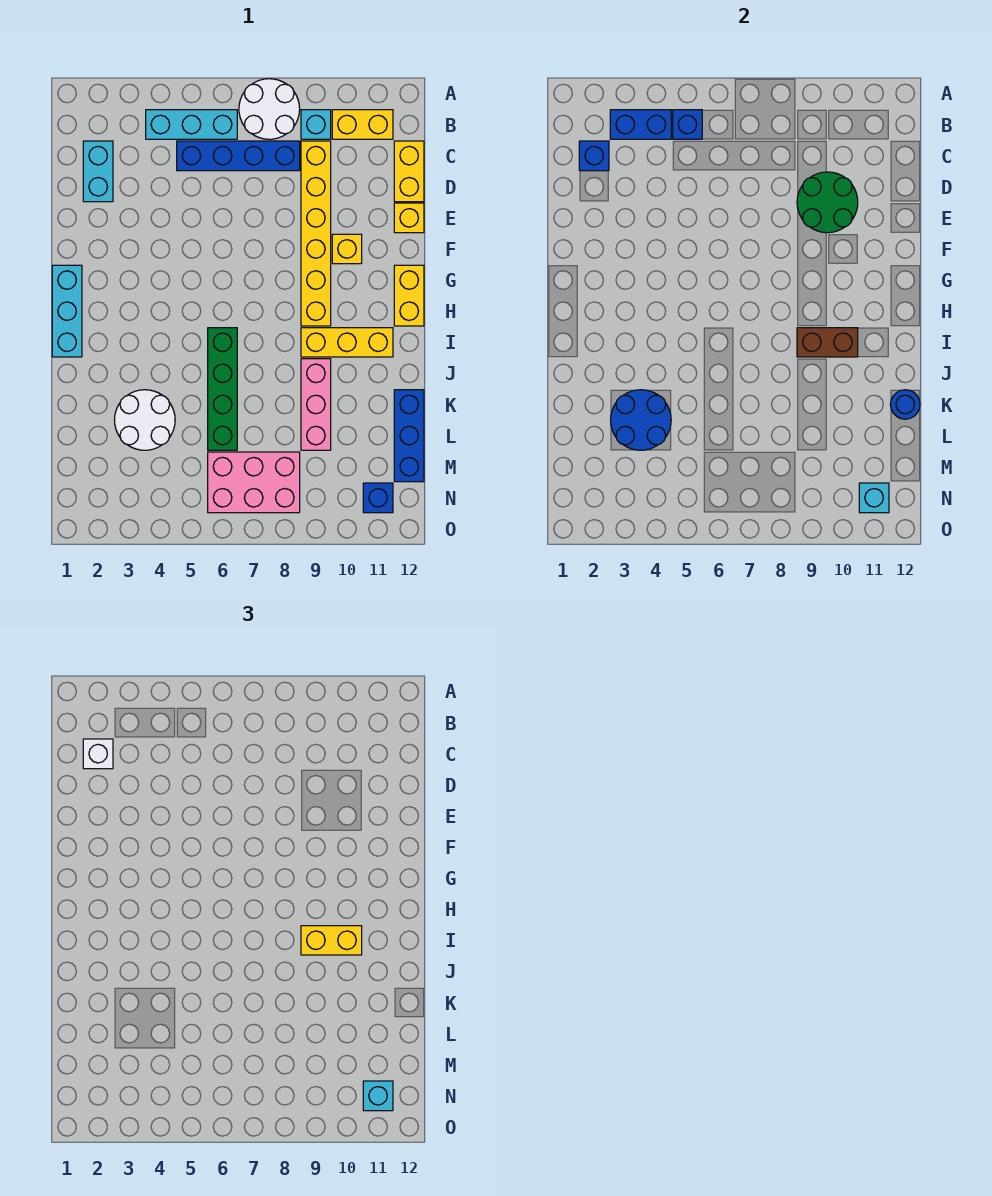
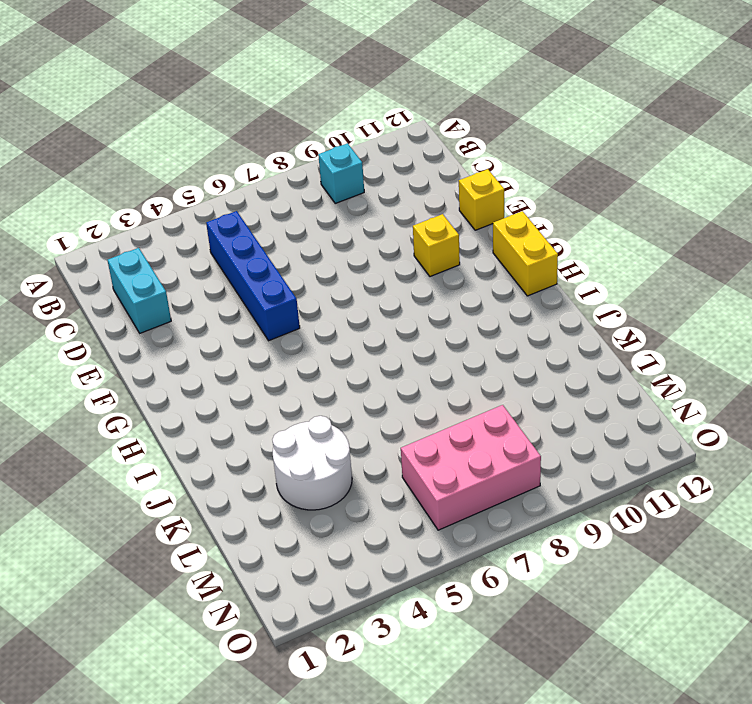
blue 1x4 brick [206,211,300,341] -> blue 1x4 brick turned to [177,141,300,171]
none -> white 2x2 round brick [239,79,300,139]
none -> cyan 1x3 brick [146,110,237,139]
none -> yellow 1x2 brick [332,110,393,139]
none -> yellow 1x6 brick [301,141,331,326]

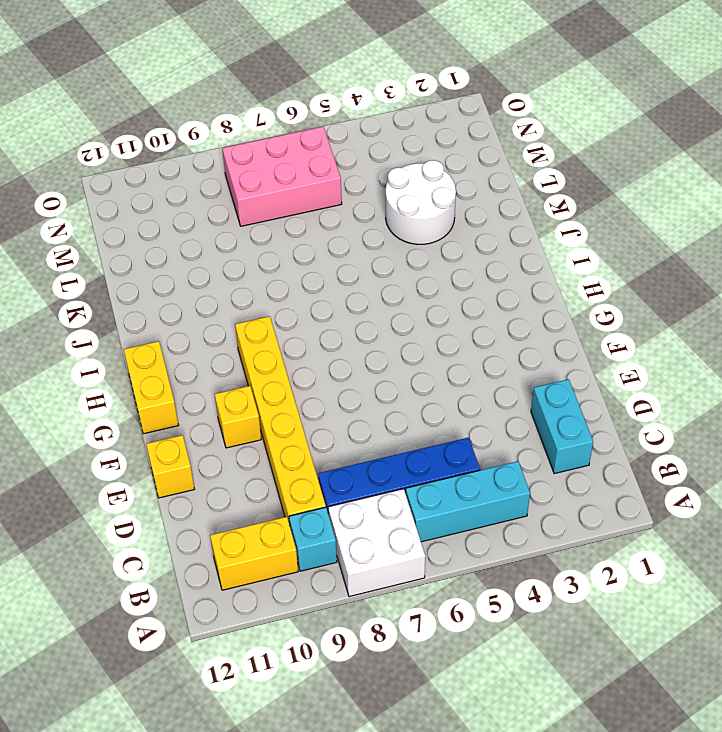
white 2x2 brick [328,489,425,597] -> white 2x2 round brick [239,79,300,139]
none -> yellow 1x2 brick [394,141,424,202]
none -> cyan 1x3 brick [52,265,82,357]
none -> green 1x4 brick [208,328,237,450]
none -> yellow 1x3 brick [301,328,393,357]

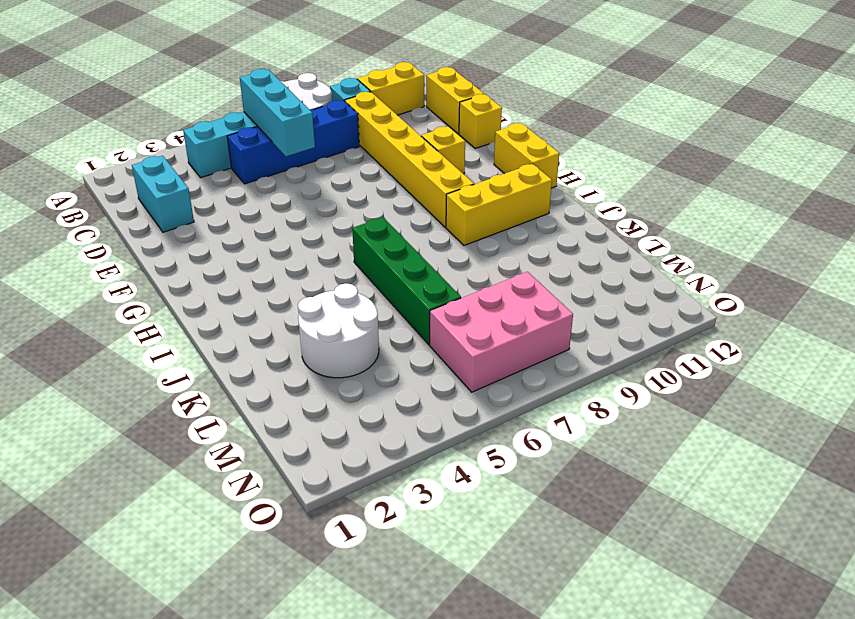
cyan 1x3 brick [240,69,315,156] -> cyan 1x3 brick moved to [52,265,82,357]
none -> pink 1x3 brick [301,359,331,450]
none -> blue 1x3 brick [394,390,424,482]
none -> blue 1x1 brick [363,483,393,513]
none -> blue 1x2 brick [610,110,671,139]

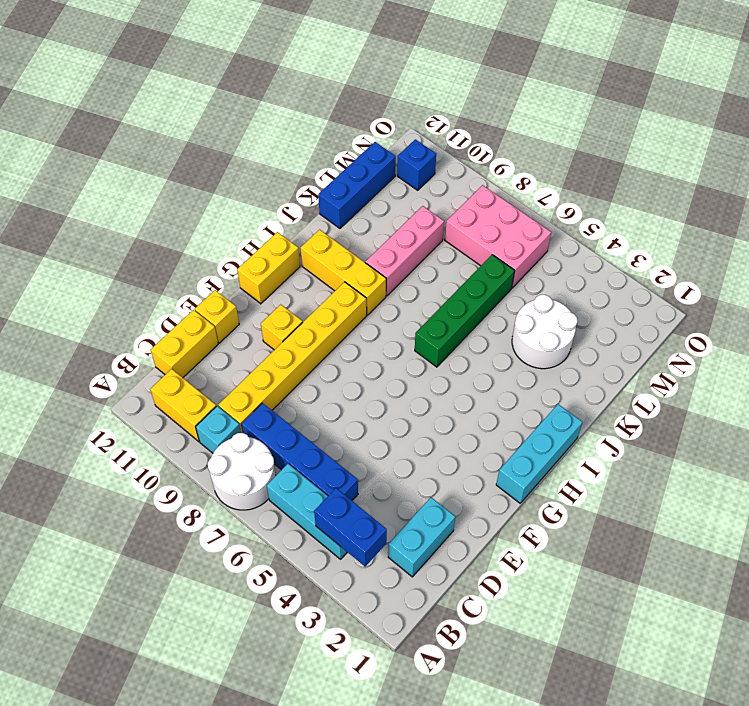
none -> blue 1x1 brick [673,110,702,139]
none -> blue 1x1 brick [579,141,609,171]
none -> green 2x2 round brick [797,172,858,233]
none -> brown 1x2 brick [797,328,858,357]

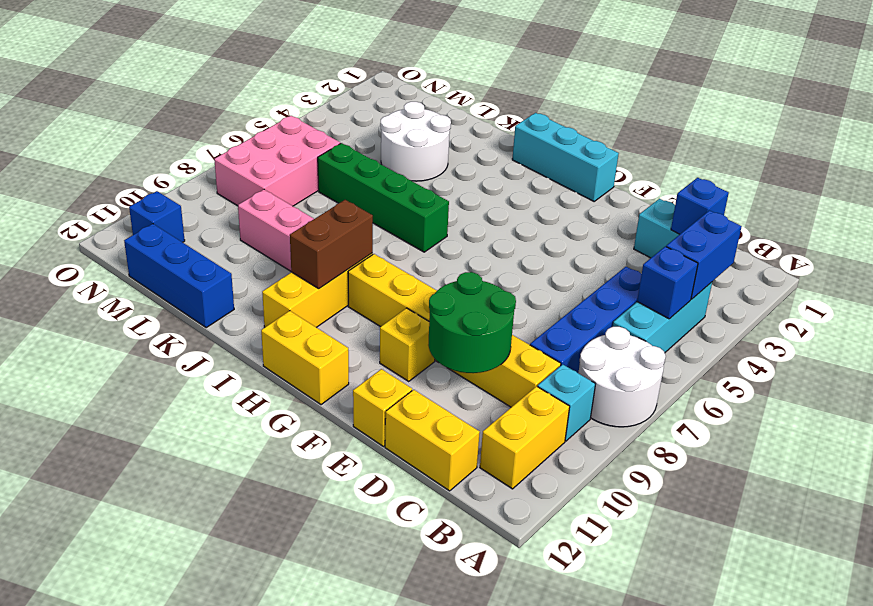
none -> blue 2x2 round brick [611,390,671,450]
none -> blue 1x1 round brick [890,390,920,419]
none -> cyan 1x1 brick [859,483,889,513]
none -> white 1x1 brick [83,739,113,769]

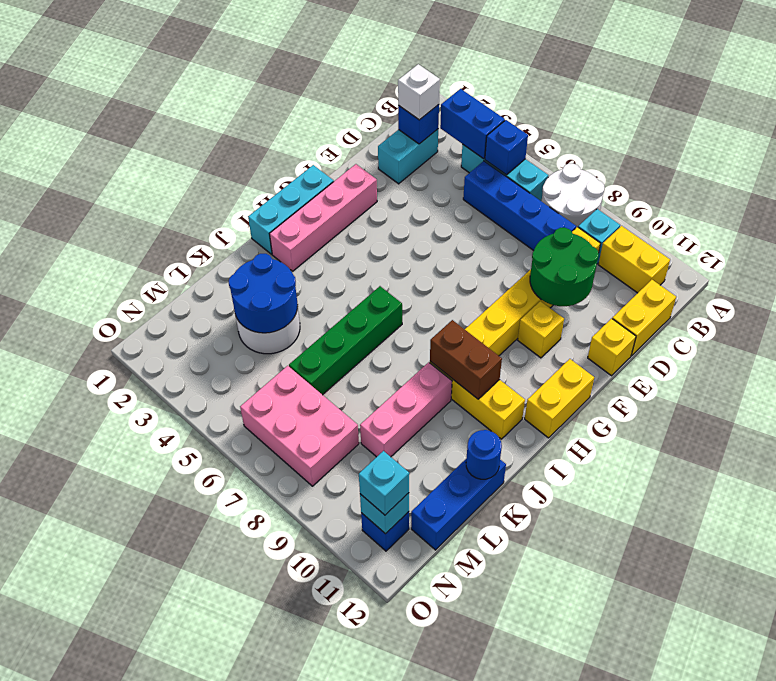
pink 1x4 brick [270,164,377,271] -> none
none -> yellow 1x2 brick [301,926,362,955]

